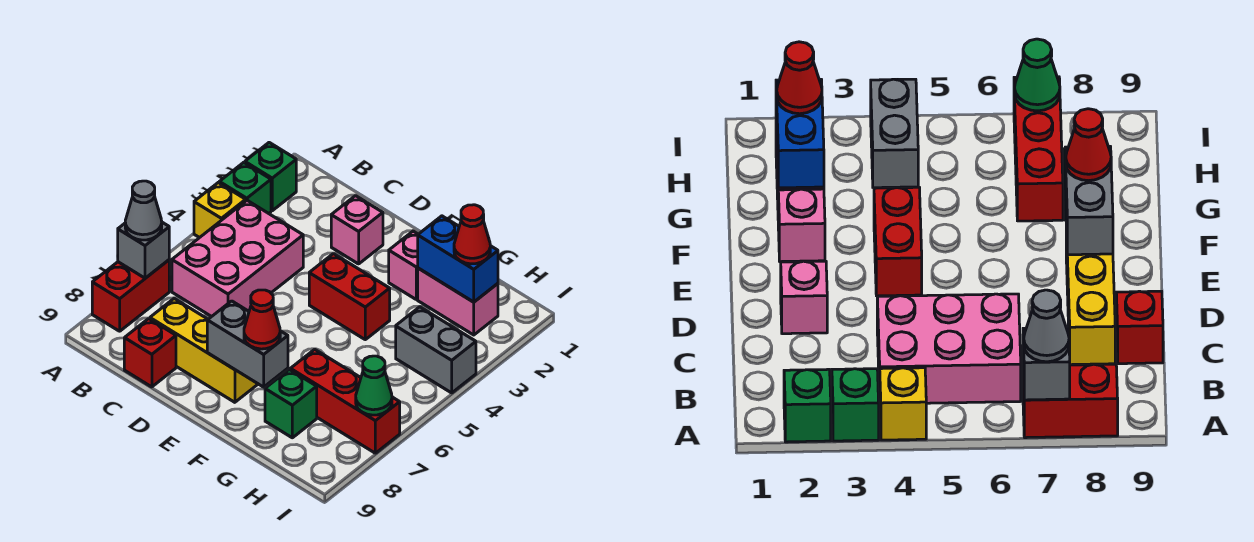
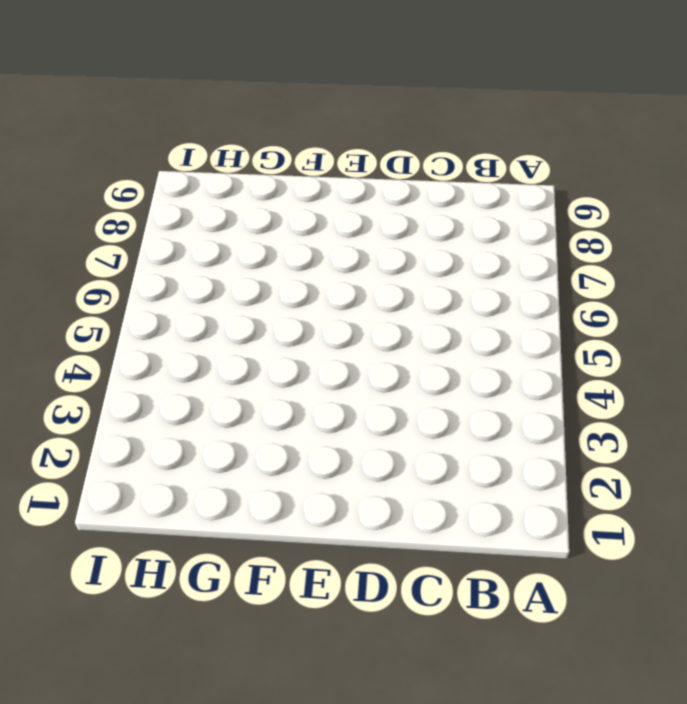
none -> green 1x1 brick [245,143,296,211]
none -> green 1x1 brick [219,162,271,213]
none -> yellow 1x1 brick [194,183,246,238]

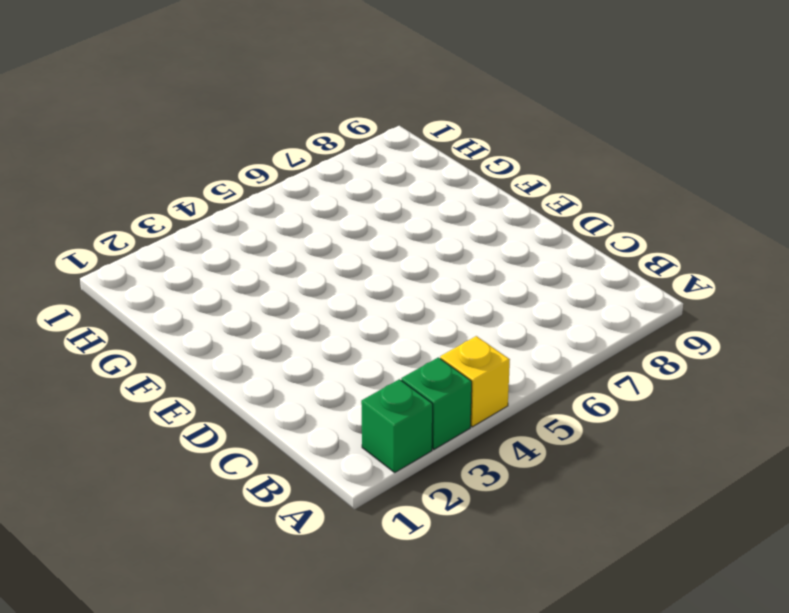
none -> red 1x2 brick [92,260,169,331]
none -> pink 2x3 brick [172,200,303,317]
none -> yellow 1x3 brick [150,299,258,402]

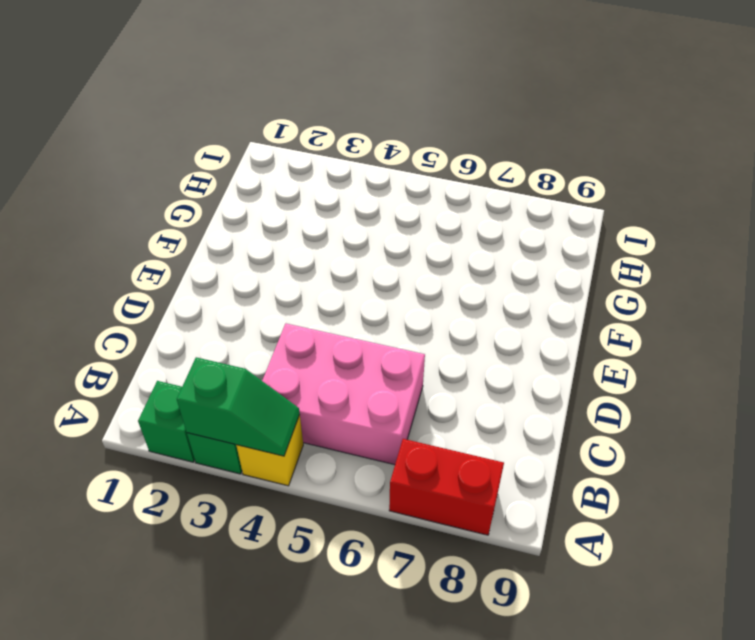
green 1x2 slope [177,357,300,456] -> none
none -> yellow 1x3 brick [150,299,258,402]
none -> red 1x1 brick [124,319,176,387]
none -> pink 1x1 brick [331,196,383,264]

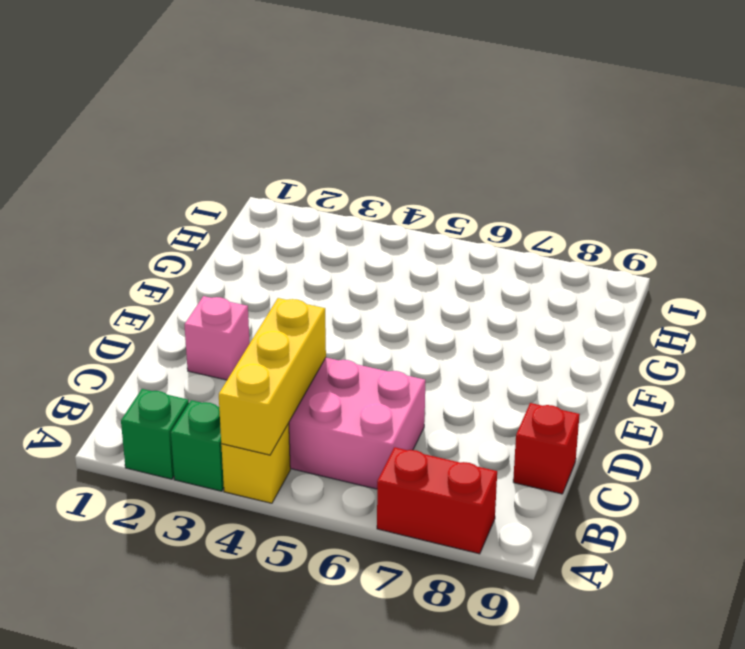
yellow 1x3 brick [219,298,326,455] -> yellow 1x3 brick moved to [150,299,258,402]
none -> red 1x2 brick [309,254,390,340]
none -> pink 1x1 brick [389,231,418,299]
none -> pink 1x2 brick [418,268,498,335]

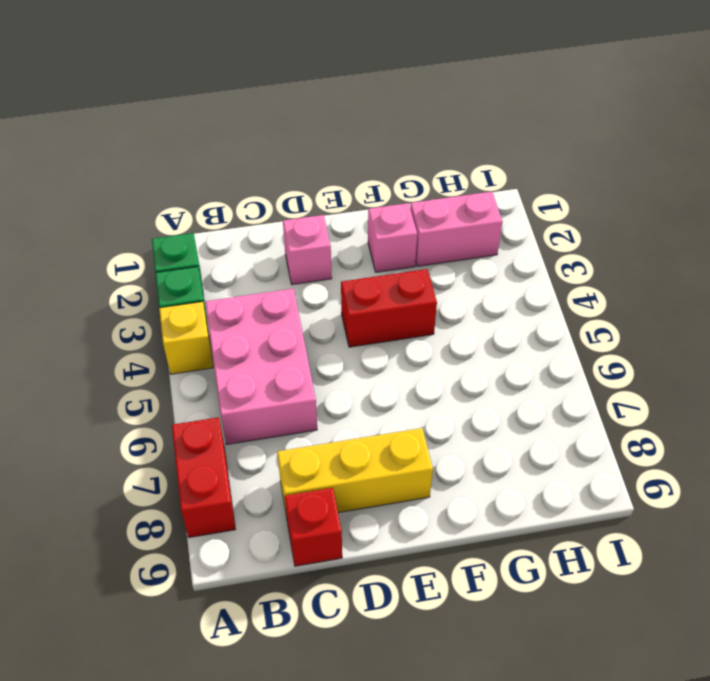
none -> red 1x3 brick [290,349,400,453]
none -> green 1x1 brick [265,369,317,438]
none -> grey 1x2 brick [396,307,476,393]

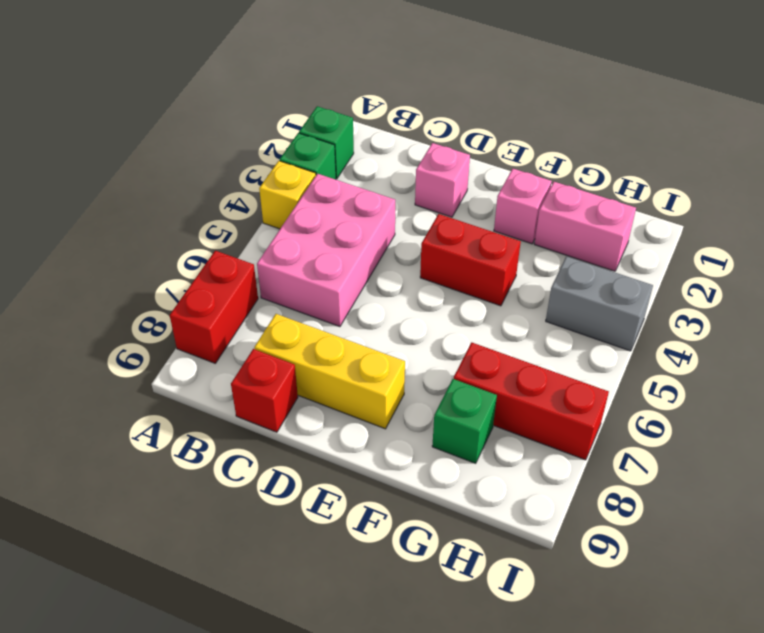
none -> grey 1x1 brick [118,222,169,278]
none -> grey 1x2 brick [207,301,288,387]
none -> blue 1x2 brick [418,216,498,302]

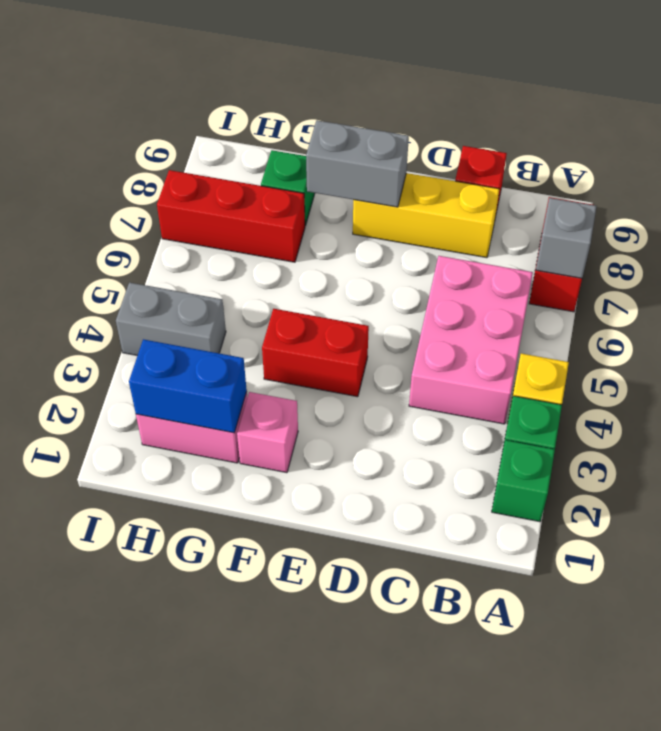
none -> pink 1x1 brick [331,196,383,264]
none -> green 1x1 cone [356,356,392,415]
none -> grey 1x1 cone [125,181,162,240]

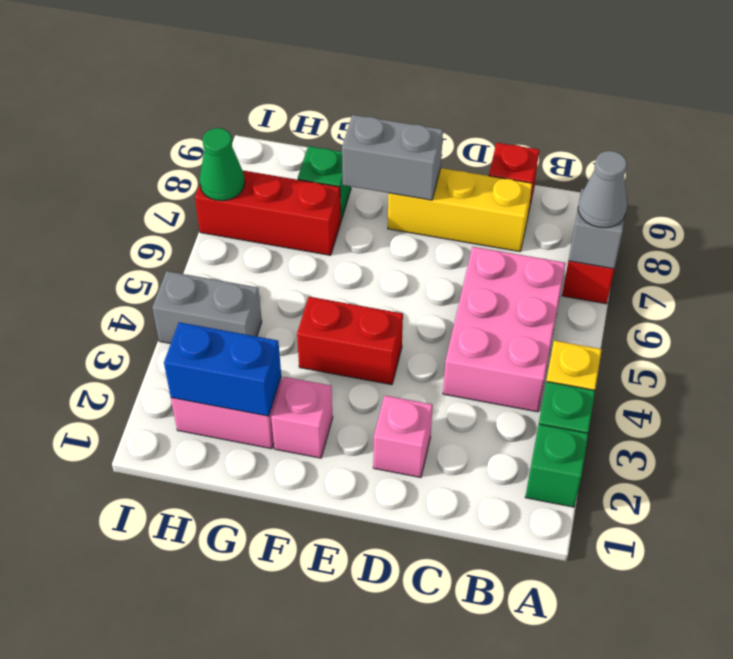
none -> red 1x1 cone [244,290,280,349]
none -> red 1x1 cone [454,205,490,264]

